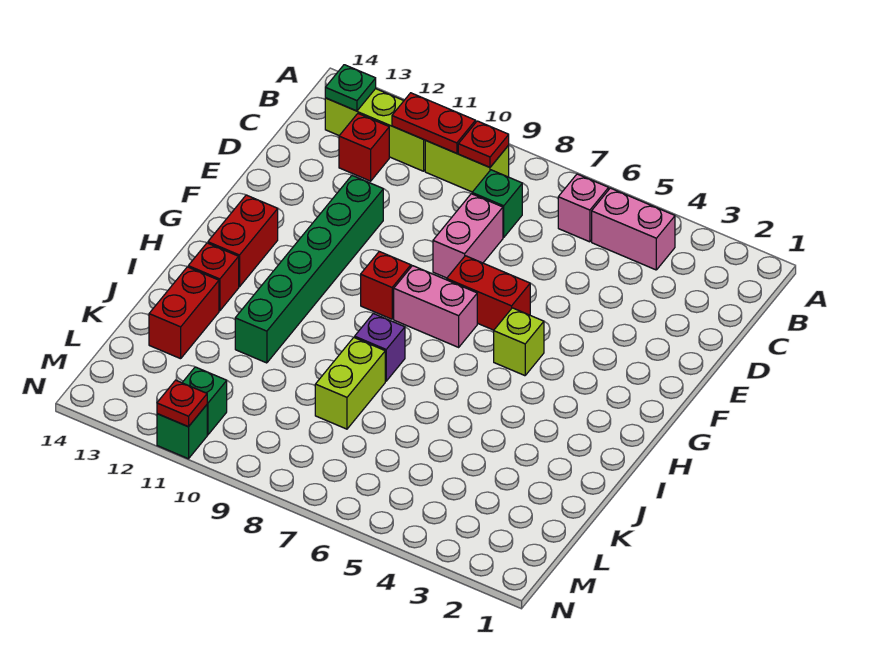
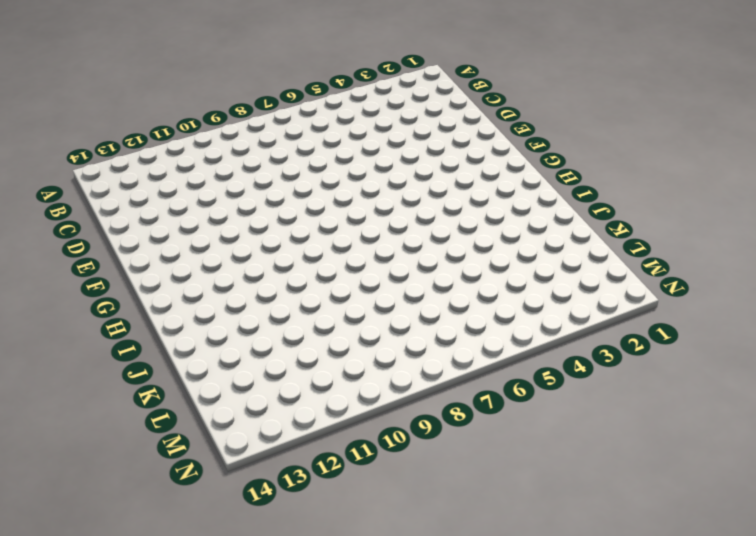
none -> pink 1x2 brick [592,188,675,270]
none -> pink 1x1 brick [558,174,609,242]
none -> lime 1x2 brick [425,140,509,192]

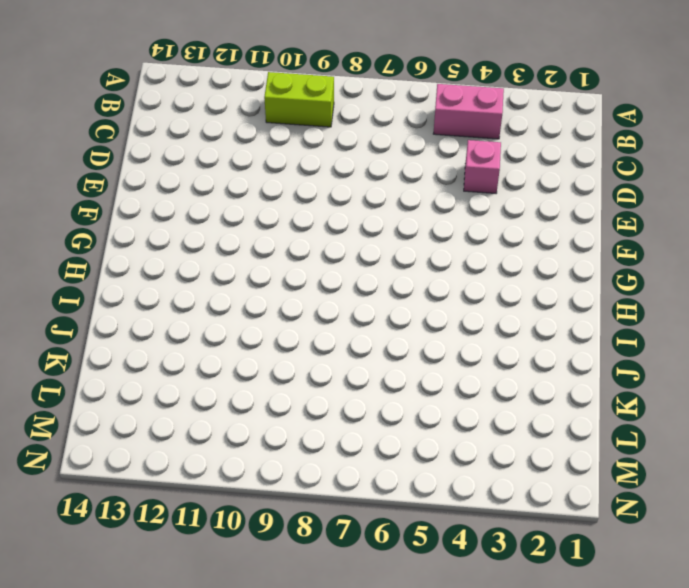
pink 1x1 brick [464,140,501,193] -> pink 1x1 brick moved to [558,174,609,242]
none -> lime 1x3 brick [325,89,425,171]
none -> green 1x1 brick [472,170,522,237]
none -> red 1x1 brick [339,114,389,181]

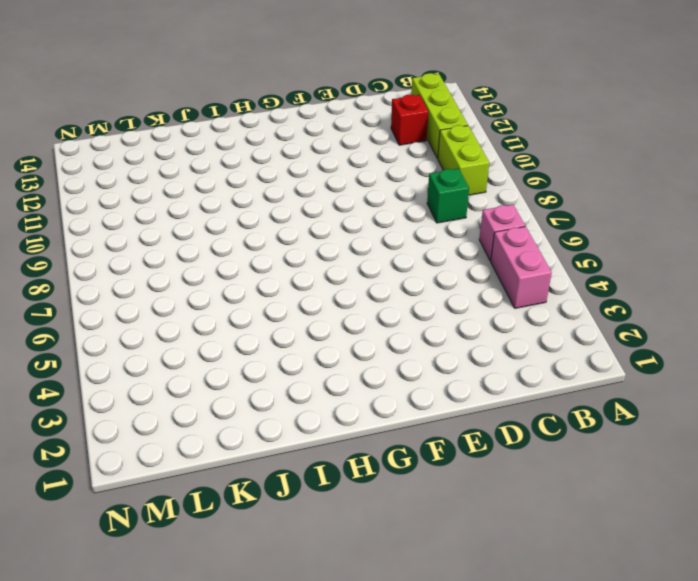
none -> pink 1x2 brick [433,194,503,278]
none -> green 1x6 brick [235,176,383,363]
none -> red 1x2 brick [447,256,530,330]

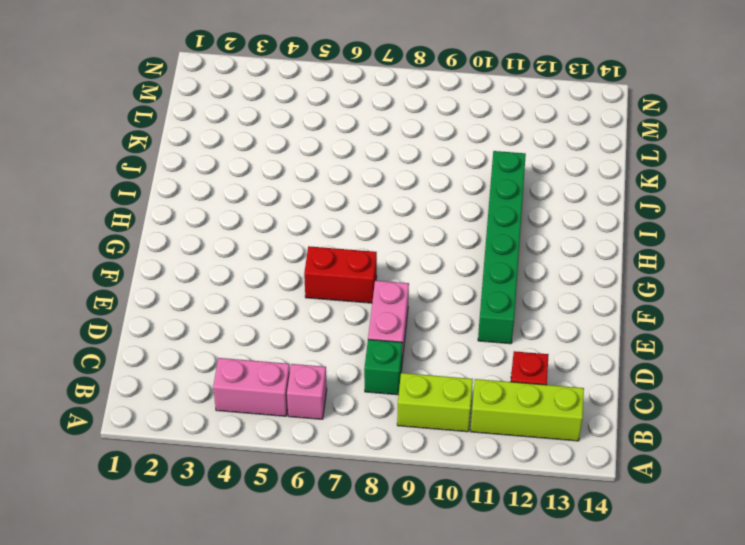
none -> lime 1x1 brick [494,308,544,376]
none -> pink 1x2 brick [394,266,477,347]
none -> red 1x1 brick [361,252,411,319]

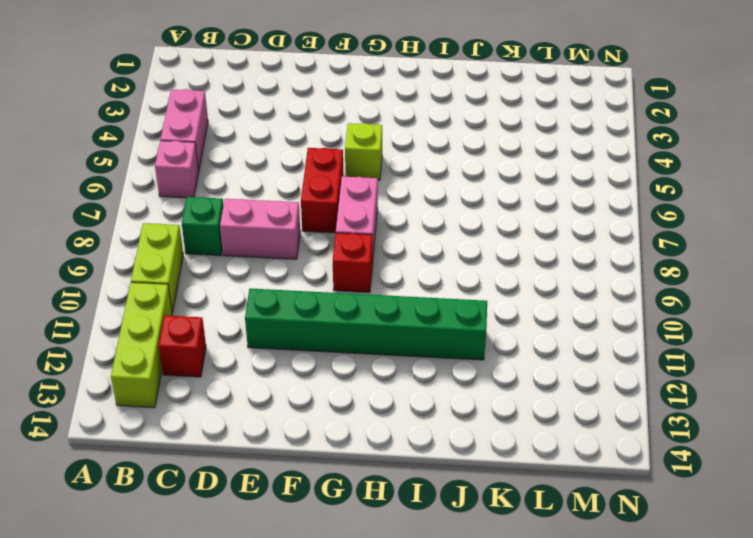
none -> red 1x2 brick [208,195,278,287]
none -> purple 1x1 brick [355,313,405,381]
none -> red 1x1 brick [188,243,239,311]

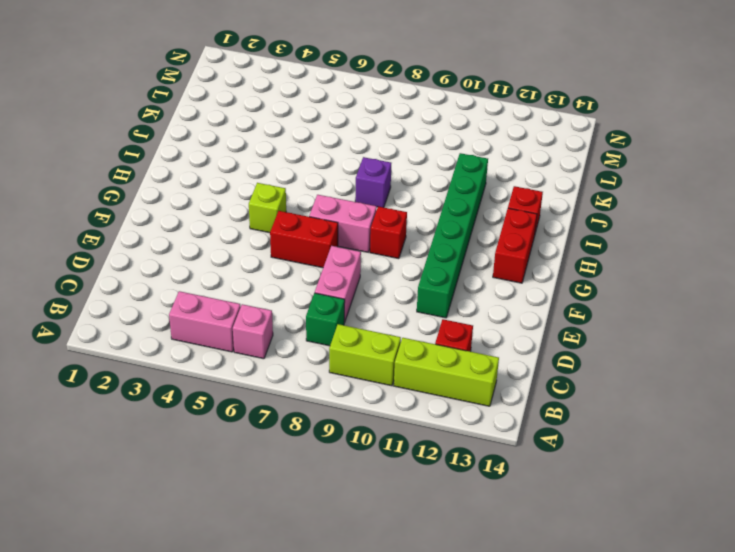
none -> lime 1x2 brick [315,338,385,429]
none -> red 1x2 brick [149,267,219,359]
none -> green 1x1 brick [182,367,227,435]

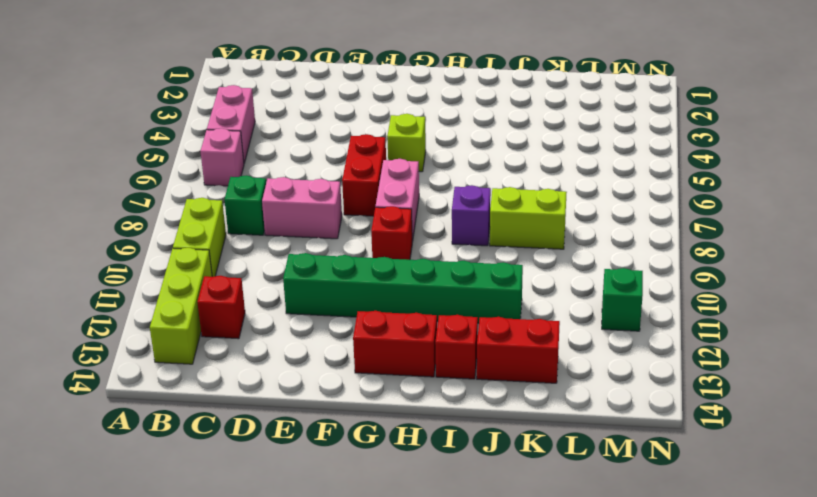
none -> green 1x1 brick [157,405,207,459]
none -> red 1x1 plate [458,121,509,167]
none -> red 1x2 plate [392,93,476,153]

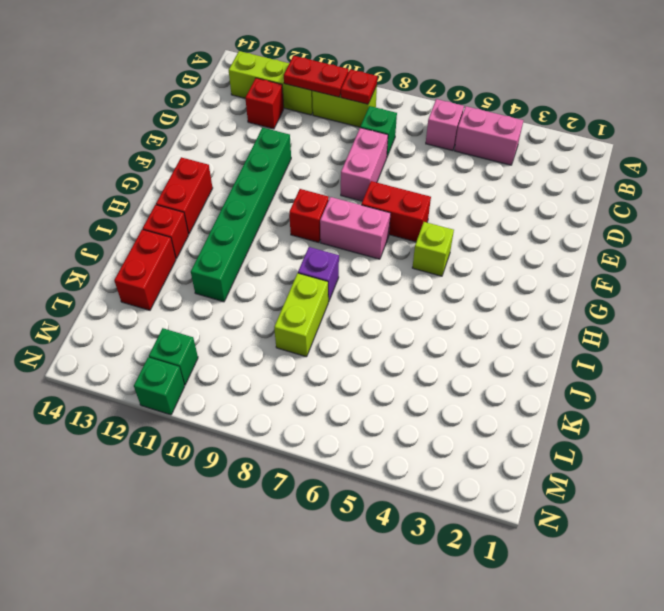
none -> green 1x1 plate [325,65,376,111]
none -> red 1x1 plate [157,380,207,427]

